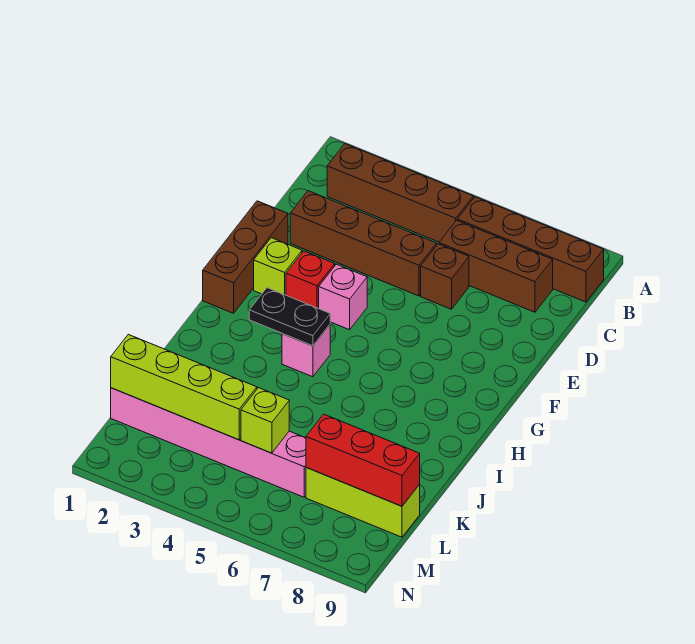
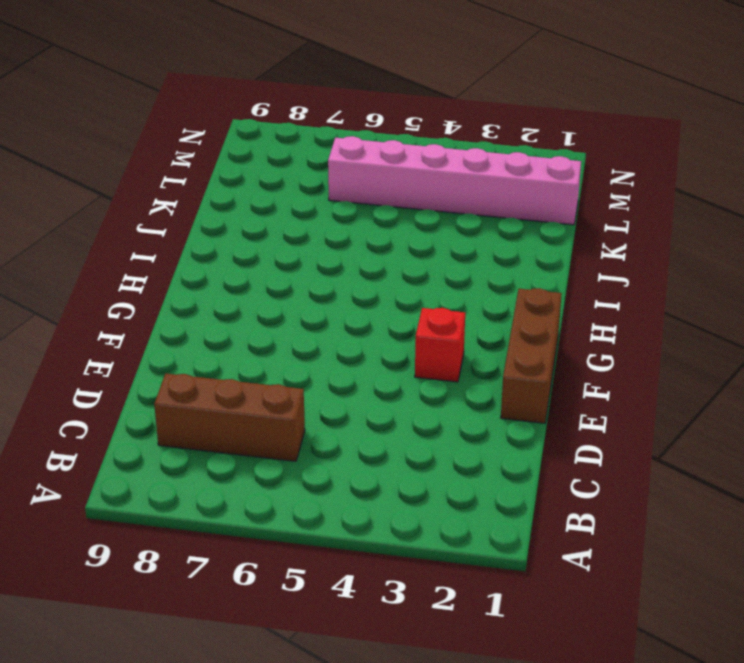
none -> brown 1x4 brick [327,144,473,242]
none -> brown 1x4 brick [457,197,604,302]
none -> brown 1x4 brick [290,191,437,296]

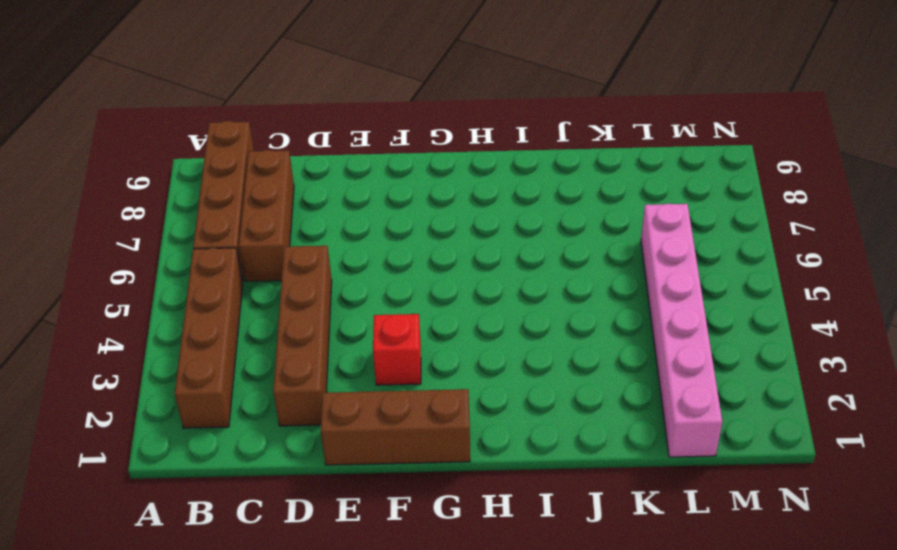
none -> brown 1x1 brick [421,244,469,309]
none -> lime 1x1 brick [254,238,302,295]
none -> pink 1x1 brick [319,264,367,330]

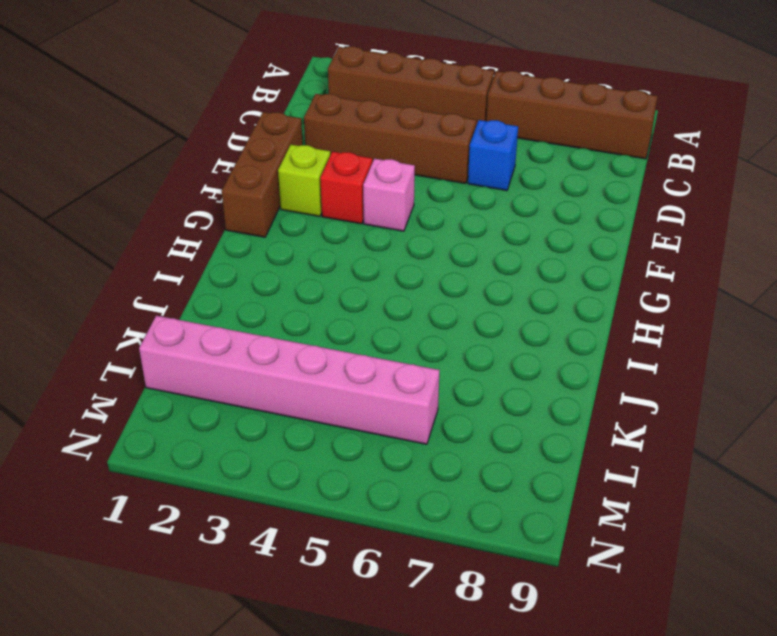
blue 1x1 brick [468,120,518,191] -> brown 1x1 brick [421,244,469,309]
none -> brown 1x3 brick [439,220,553,312]
none -> pink 1x1 brick [282,325,330,377]
none -> lime 1x3 brick [306,468,420,537]

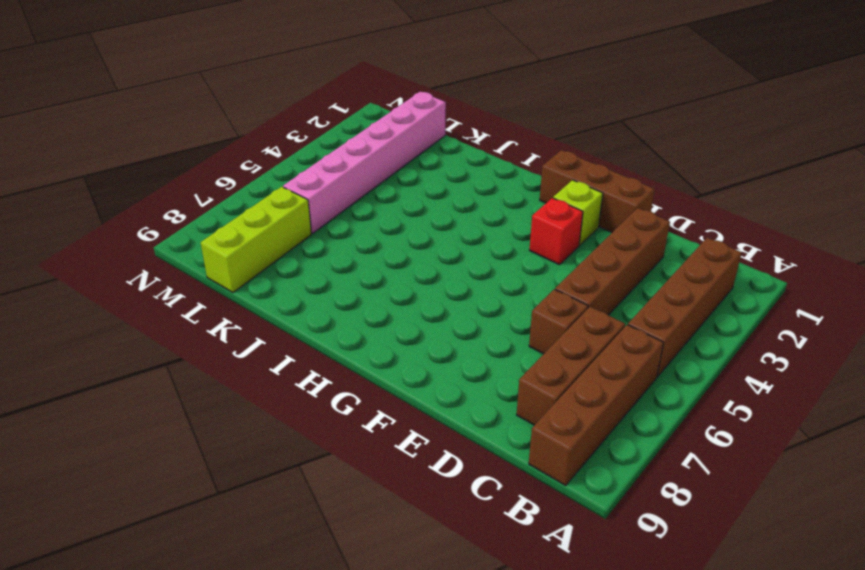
none -> pink 1x1 brick [319,264,367,330]
none -> pink 1x1 brick [282,325,330,377]
none -> black 1x2 plate [249,288,330,346]

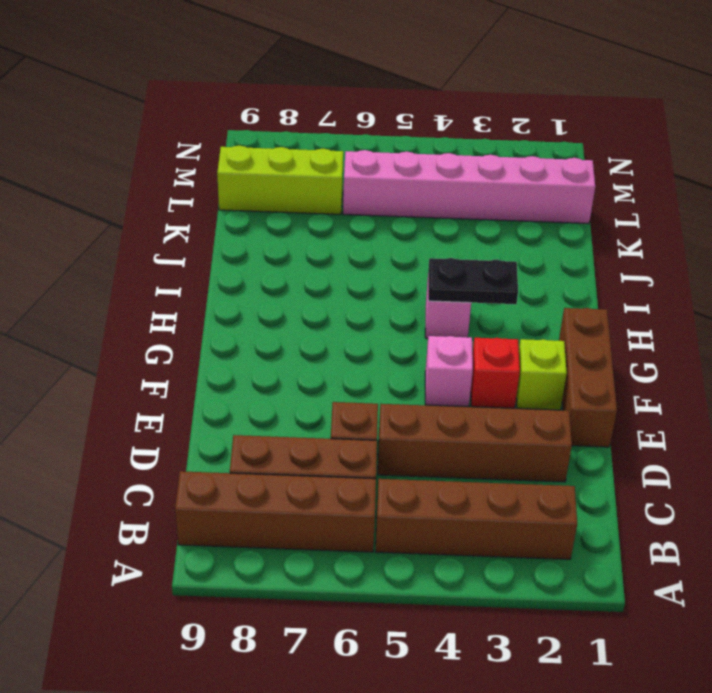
none -> lime 1x4 brick [111,334,257,440]
none -> lime 1x1 brick [241,388,289,453]
none -> red 1x3 brick [306,414,420,506]

